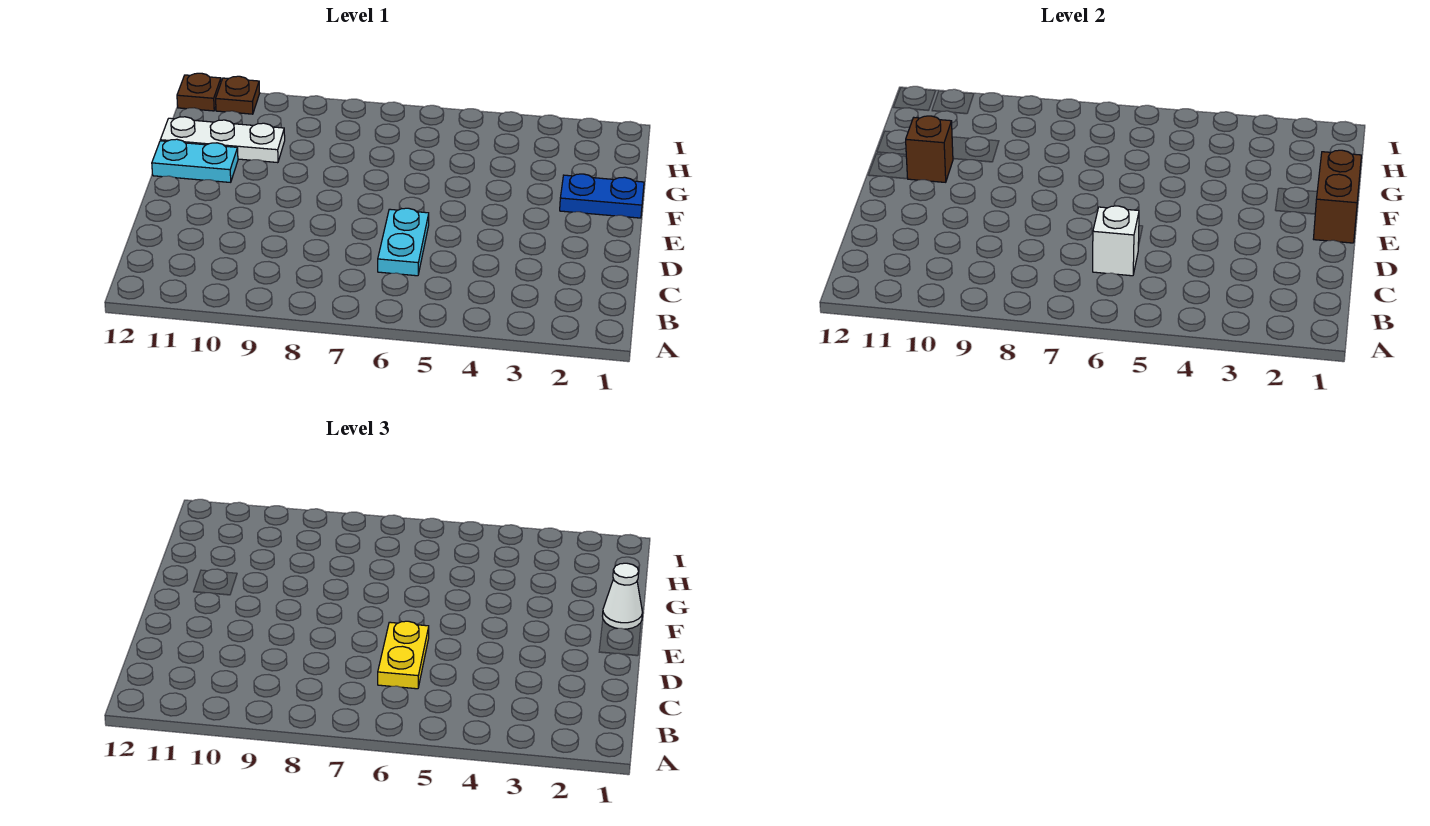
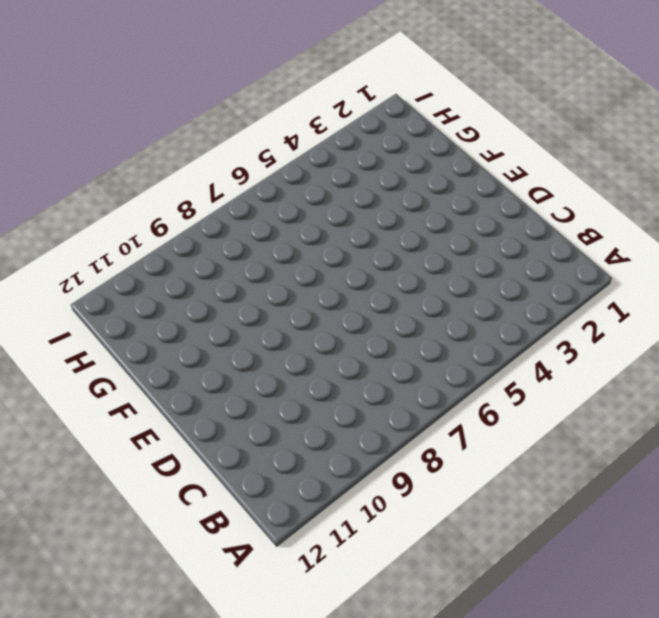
none -> cyan 1x2 plate [378,208,429,276]
none -> blue 1x2 plate [560,174,644,218]

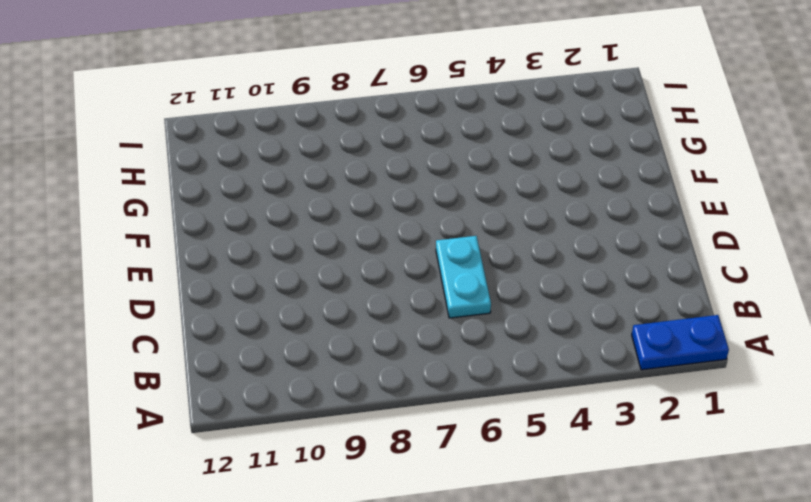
blue 1x2 plate [632,315,729,370] -> blue 1x2 plate moved to [560,174,644,218]
none -> cyan 1x2 plate [152,139,238,182]
none -> white 1x3 plate [160,117,285,163]

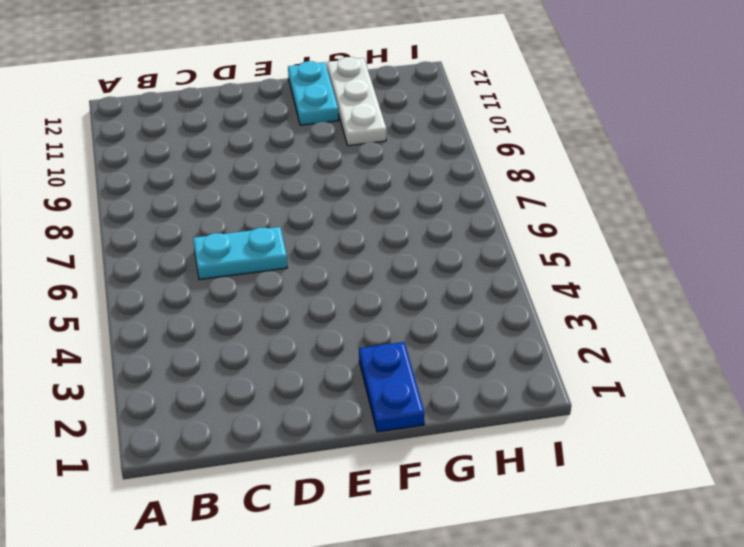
none -> brown 1x1 plate [216,76,260,114]
none -> brown 1x1 plate [177,73,221,111]

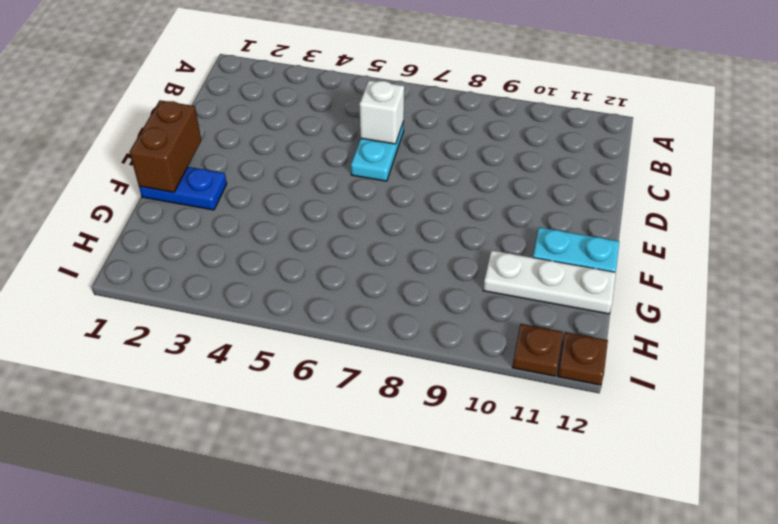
none -> brown 1x1 brick [906,116,953,182]
none -> yellow 1x2 plate [378,621,429,689]

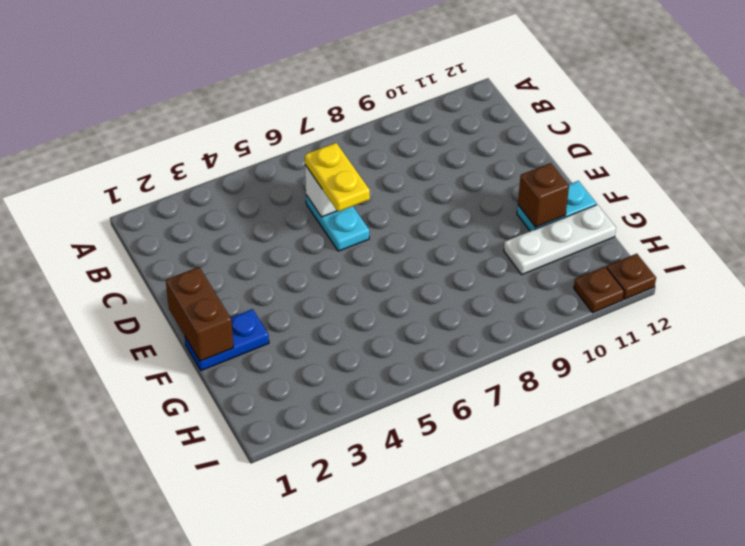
none -> white 1x1 cone [603,563,643,629]

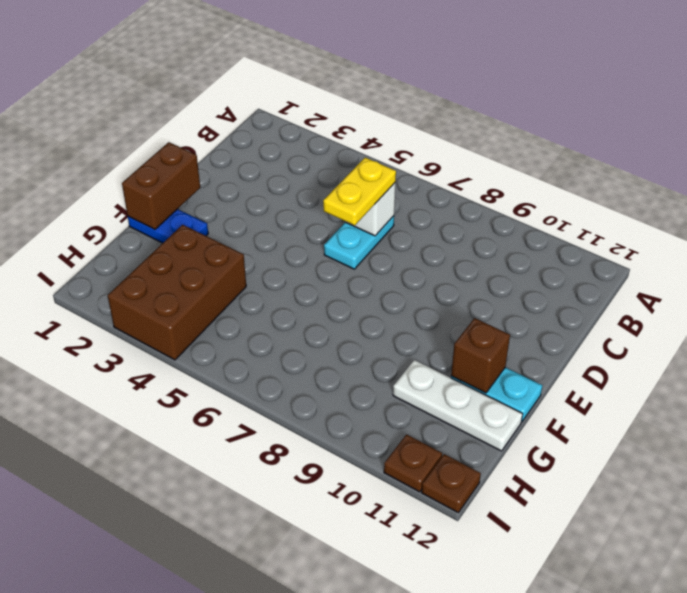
brown 2x3 brick [108,225,246,360] -> none
none -> white 1x1 cone [603,563,643,629]

